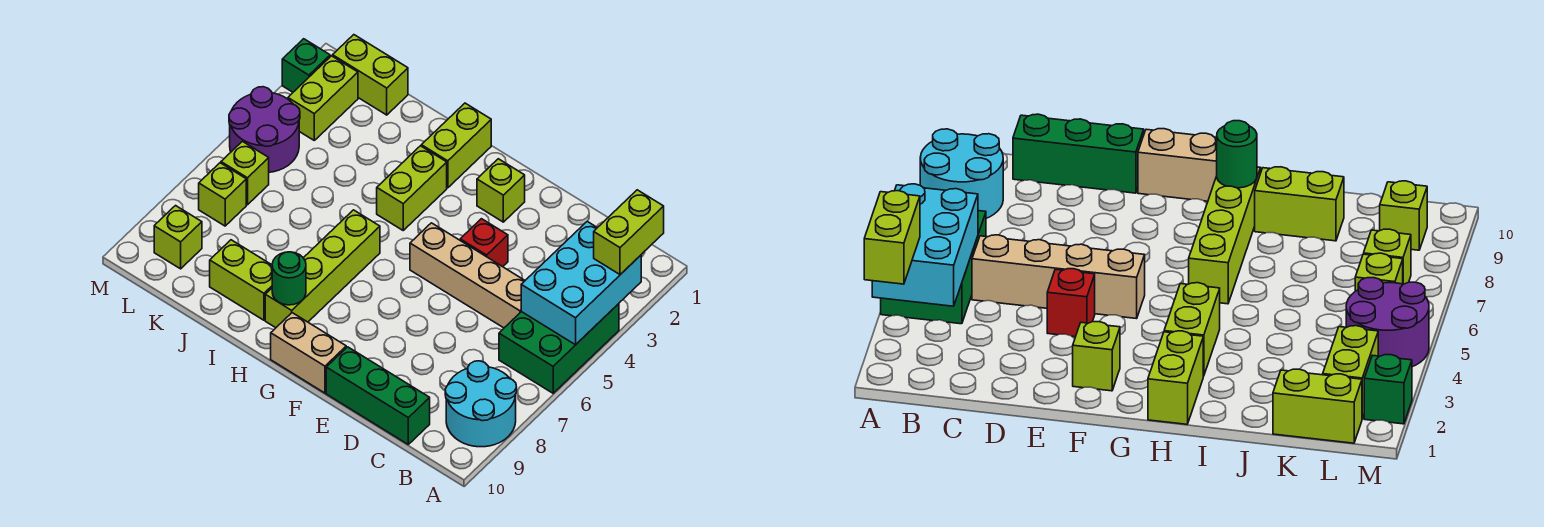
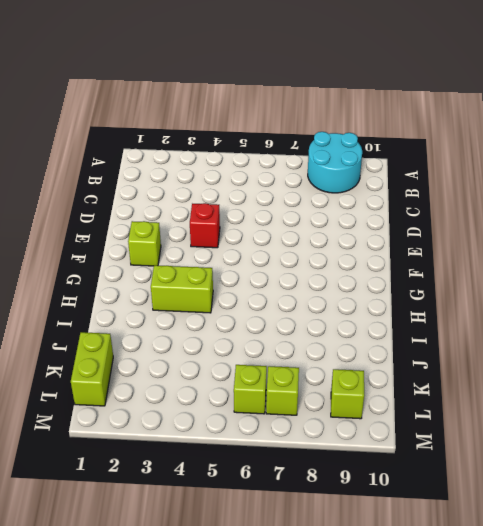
none -> green 2x3 brick [499,304,619,393]
none -> tan 1x4 brick [410,223,525,328]
none -> green 1x3 brick [326,347,430,444]

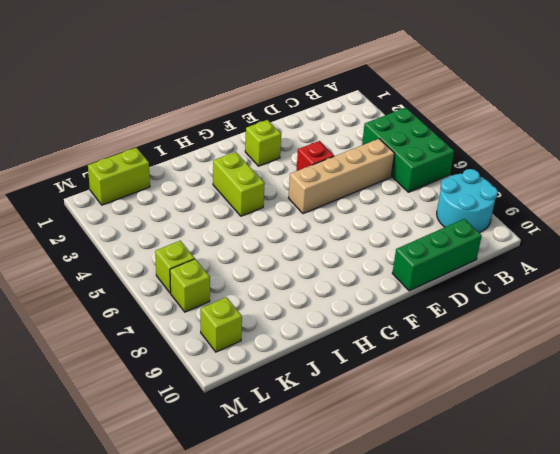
none -> tan 1x2 brick [271,313,346,393]
none -> lime 1x2 brick [421,103,491,188]
none -> lime 1x4 brick [265,210,380,328]

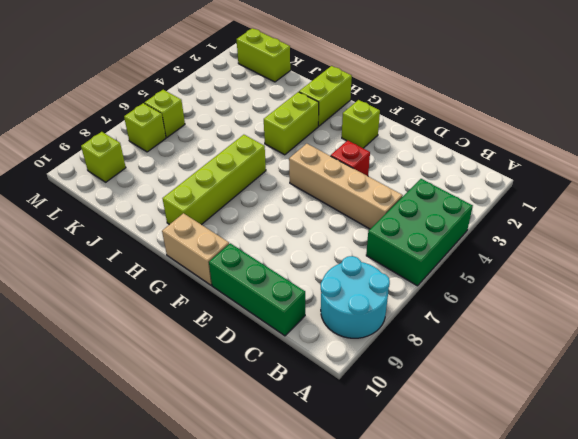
none -> lime 1x2 brick [210,240,272,320]
none -> lime 1x2 brick [288,56,358,140]
none -> purple 2x2 round brick [229,87,300,172]

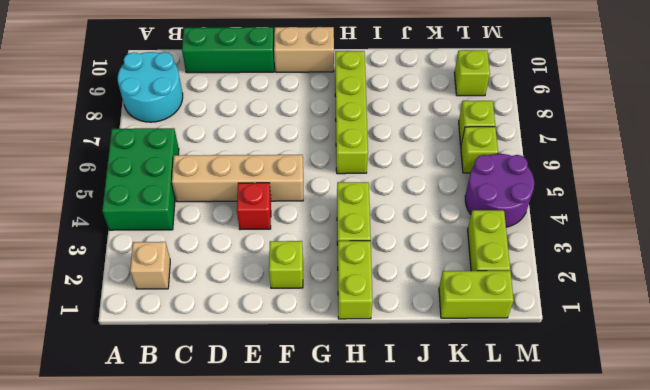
tan 1x1 brick [130,242,170,289] -> none
none -> lime 1x2 brick [210,240,272,320]
none -> green 1x1 brick [282,39,330,92]
none -> cyan 2x3 brick [521,221,641,345]

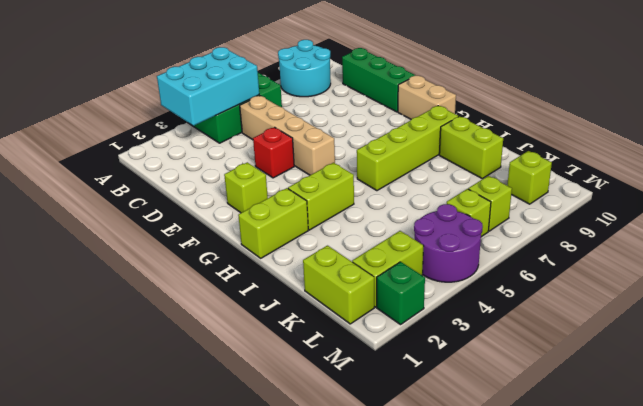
none -> green 1x1 round brick [272,252,306,305]
none -> lime 1x2 brick [594,190,664,274]

